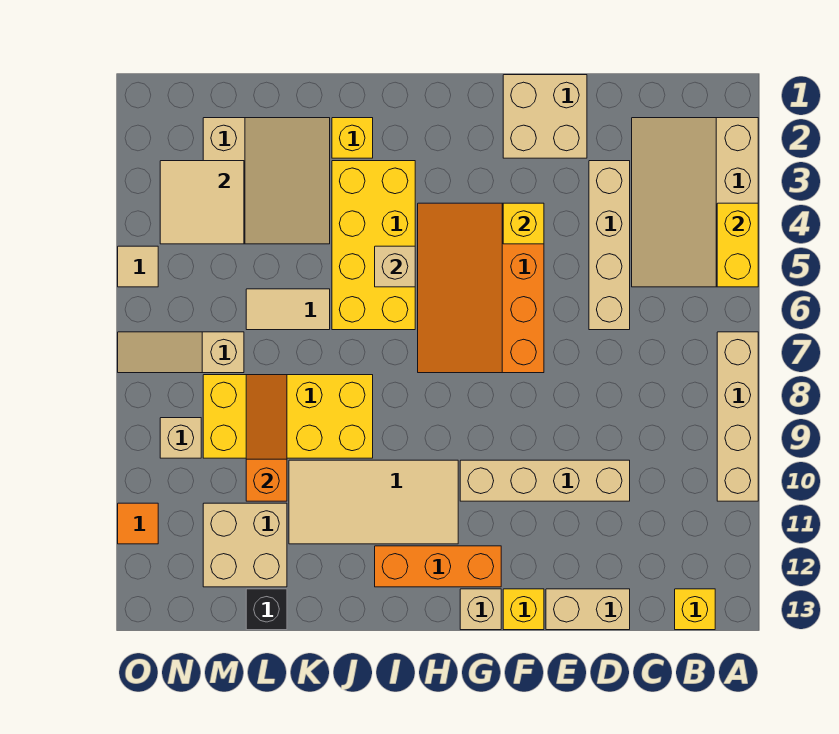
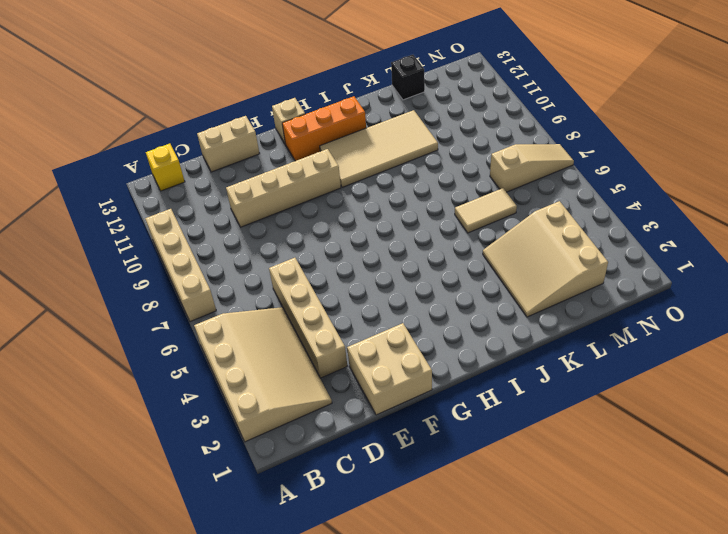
none -> orange 3x4 slope [418,203,544,373]
none -> yellow 1x1 brick [503,589,544,630]
none -> yellow 2x4 brick [332,161,415,330]

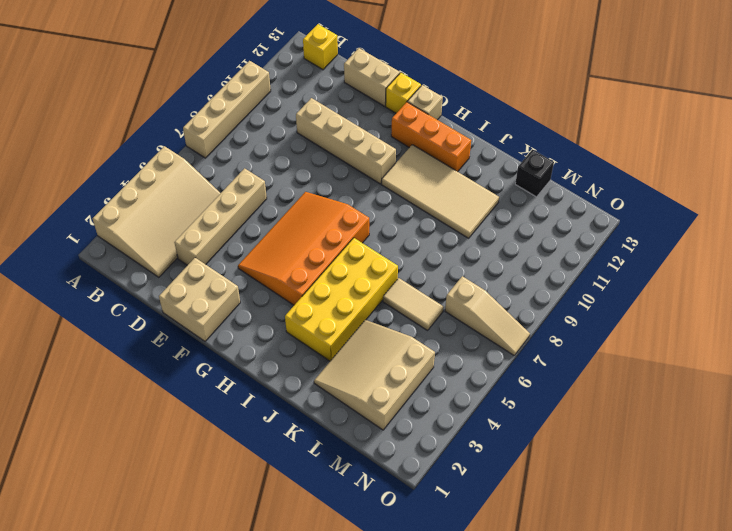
orange 3x4 slope [238,192,369,305] -> orange 3x4 slope turned to [418,203,544,373]
none -> yellow 1x1 brick [332,118,373,158]
none -> yellow 2x4 brick [203,375,373,458]
none -> tan 2x2 brick [203,503,287,587]

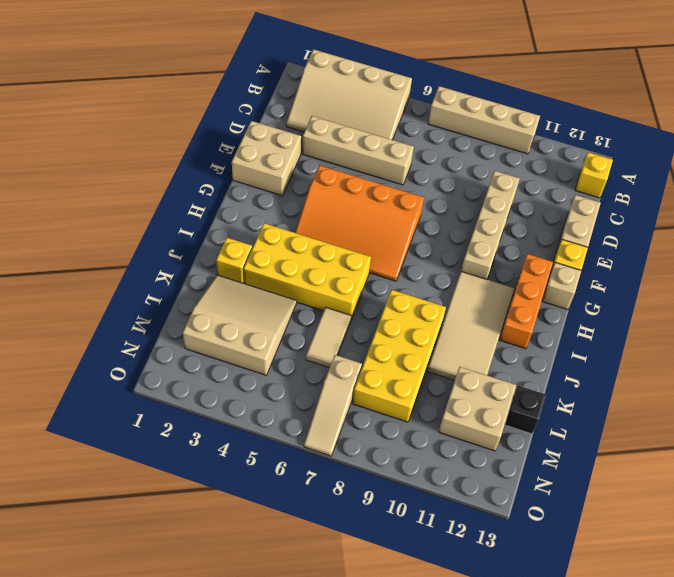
none -> tan 1x1 brick [160,418,201,458]
none -> tan 1x1 tile [118,246,158,287]
none -> orange 1x1 tile [118,503,158,544]

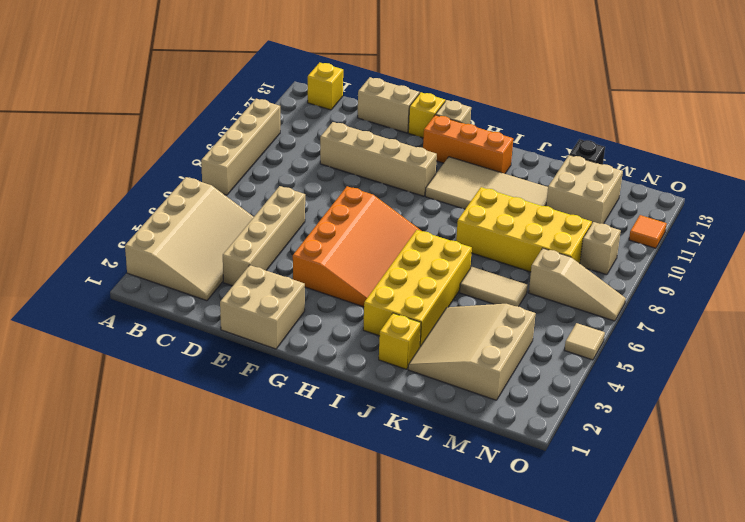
none -> yellow 1x2 brick [717,203,758,287]
none -> yellow 1x1 brick [503,203,544,244]
none -> tan 1x1 brick [375,246,415,287]

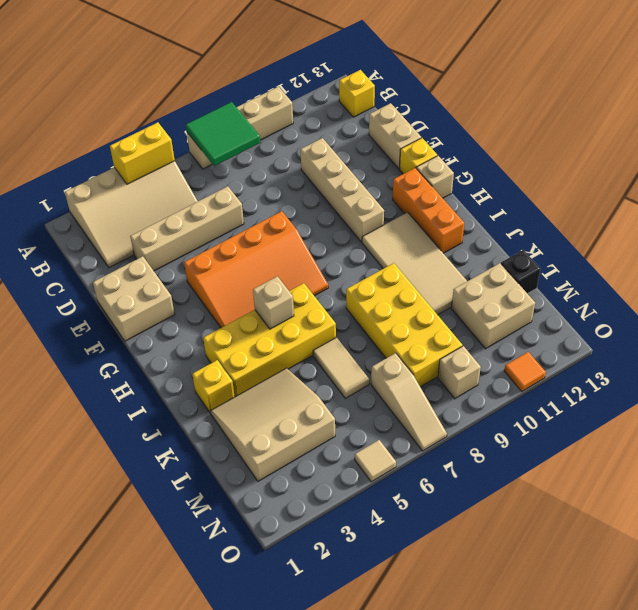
green 2x2 tile [186,102,260,166] -> none
none -> yellow 1x1 brick [503,203,544,244]
none -> orange 1x3 slope [246,375,287,501]
none -> tan 2x2 tile [160,161,244,244]

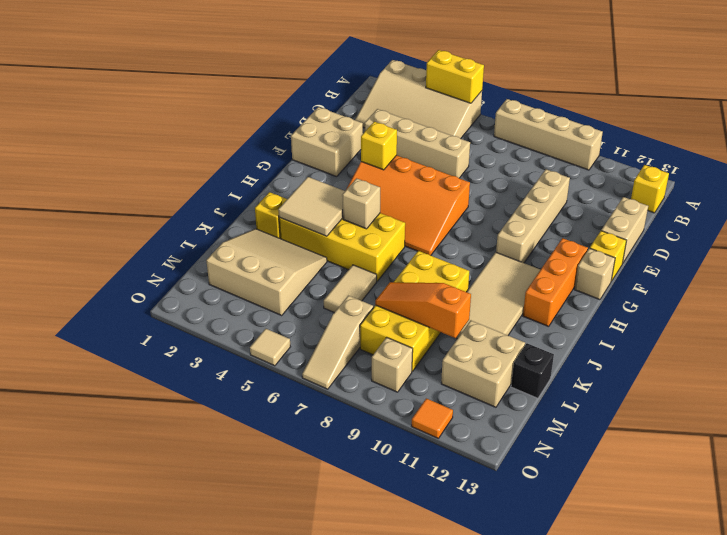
tan 2x2 tile [278,177,345,236] -> tan 2x2 tile moved to [160,161,244,244]

